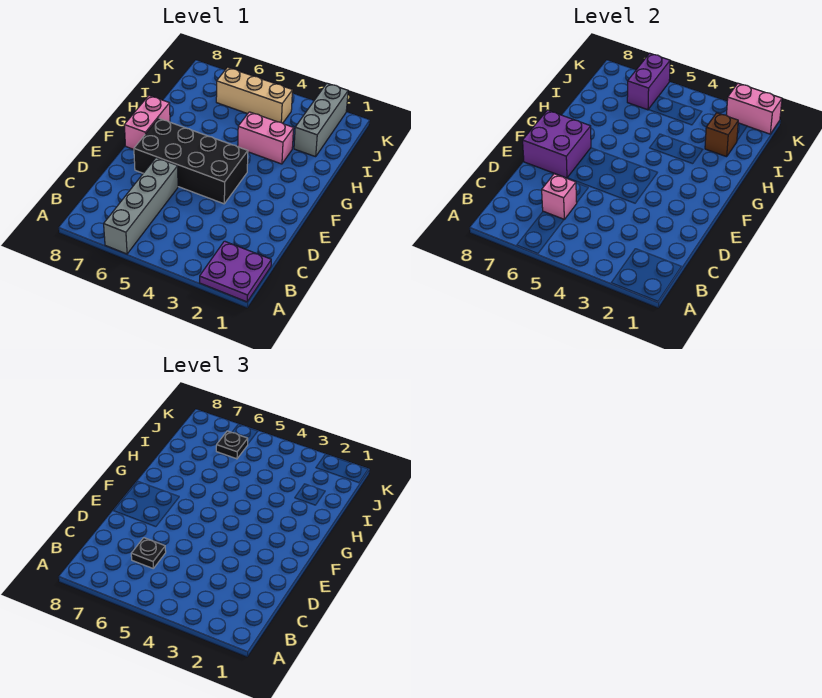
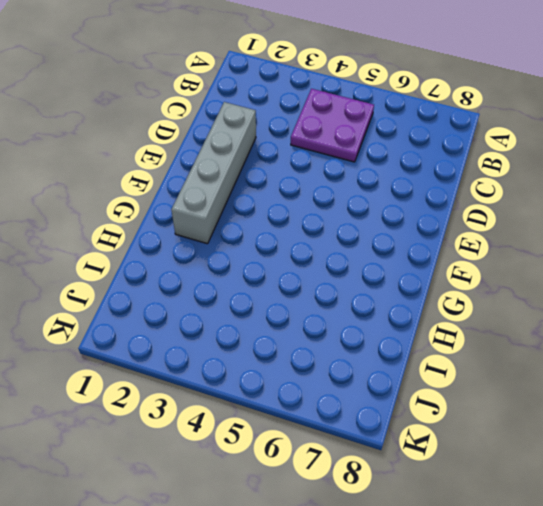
purple 2x2 plate [291,89,374,162] -> purple 2x2 plate moved to [200,241,271,302]
grey 1x4 brick [171,102,256,244] -> grey 1x4 brick moved to [104,158,178,254]
none -> black 2x4 brick [134,118,248,204]
none -> pink 1x2 brick [124,96,170,149]
none -> pink 1x2 brick [238,112,294,164]

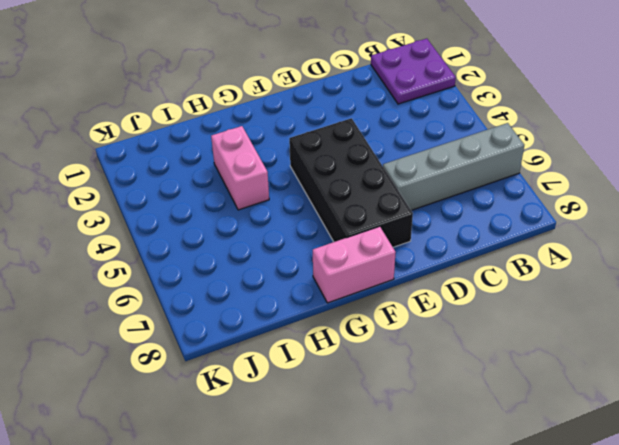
none -> grey 1x3 brick [294,83,348,157]
none -> tan 1x3 brick [216,67,293,123]
none -> pink 1x1 brick [542,174,577,219]

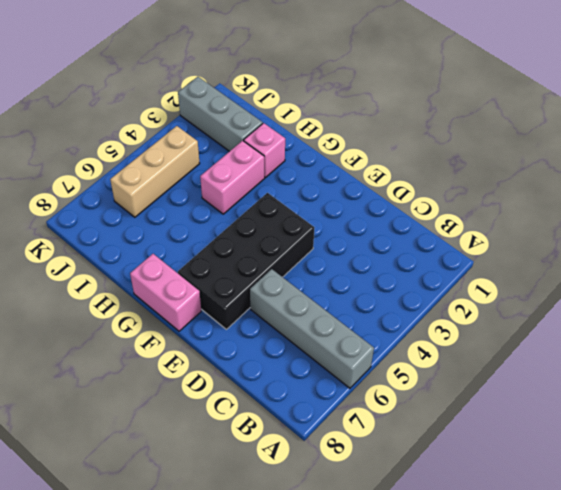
pink 1x1 brick [244,123,285,178] -> pink 1x1 brick moved to [542,174,577,219]
none -> purple 2x2 plate [200,241,271,302]
none -> purple 2x2 brick [523,110,591,178]
none -> brown 1x1 brick [705,113,738,157]

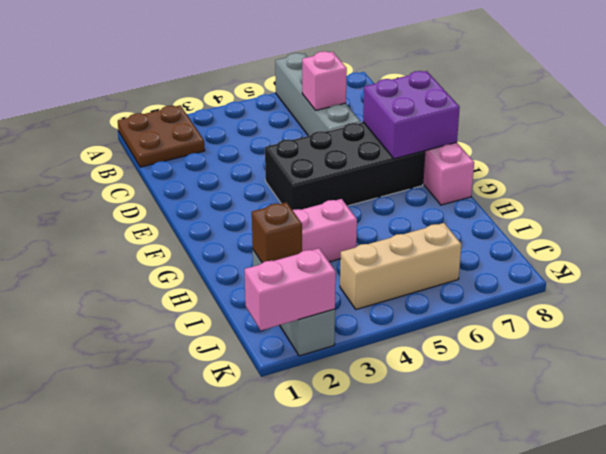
brown 2x2 plate [118,105,205,167] -> purple 2x2 plate [200,241,271,302]
none -> purple 1x2 brick [627,53,670,110]
none -> black 1x1 plate [131,538,166,568]
none -> black 1x1 plate [216,431,248,459]

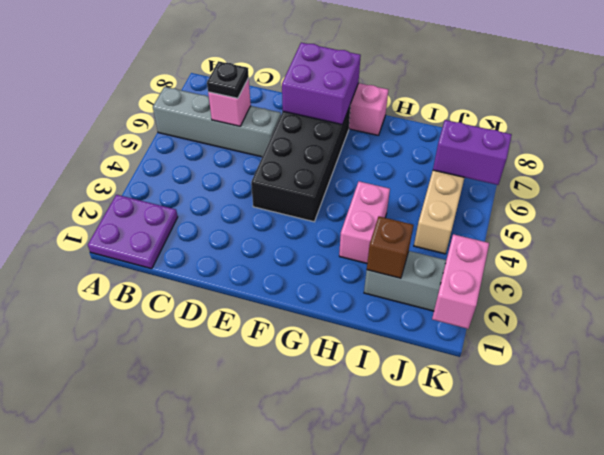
none -> black 1x1 plate [216,431,248,459]

